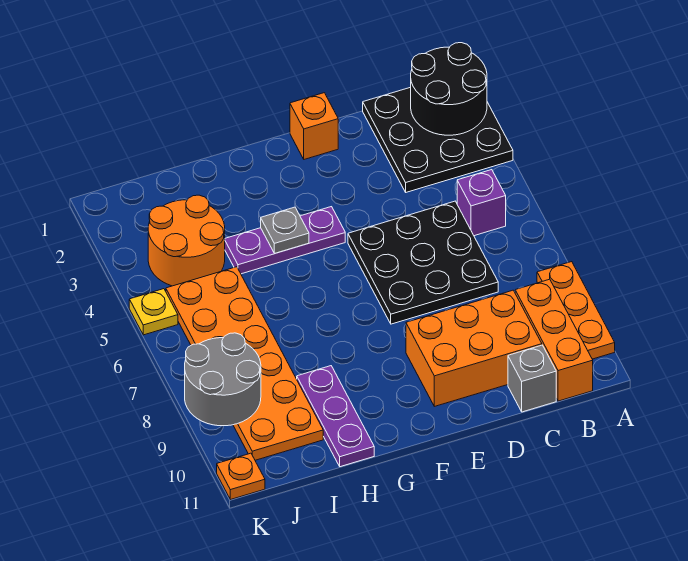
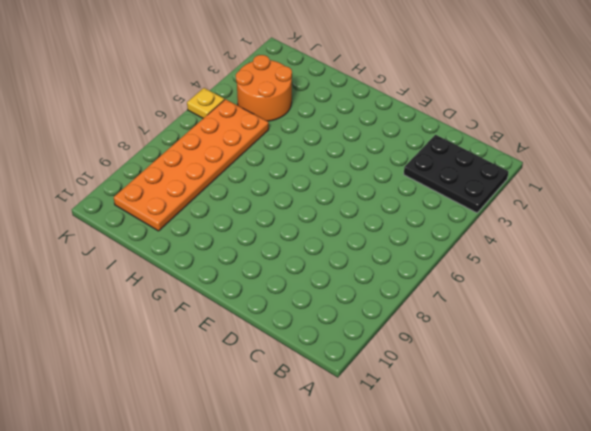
black 2x3 plate [404,135,508,213] -> black 3x3 plate [363,87,513,192]
none -> orange 1x3 plate [537,262,615,359]
none -> purple 1x1 brick [457,170,506,236]
none -> orange 1x3 brick [515,279,593,401]

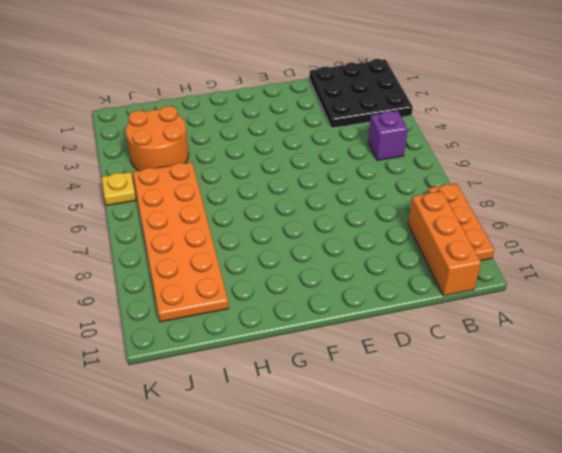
none -> black 3x3 plate [348,201,498,324]
none -> orange 2x3 brick [406,290,542,406]
none -> grey 1x1 brick [508,345,556,412]

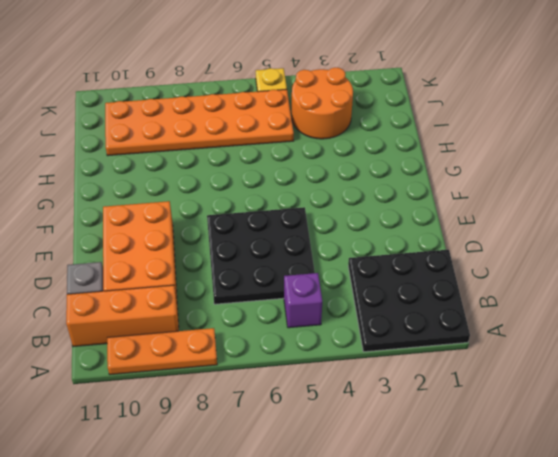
none -> orange 1x1 brick [290,93,338,159]
none -> purple 1x3 plate [225,207,345,274]
none -> purple 1x3 plate [297,366,374,467]

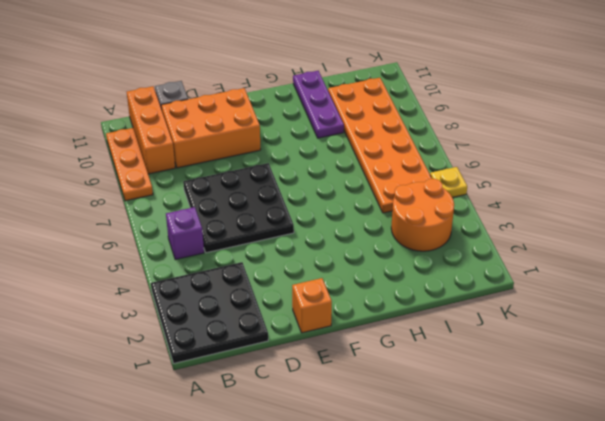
none -> purple 1x3 plate [225,207,345,274]
none -> orange 1x1 plate [217,453,265,500]
none -> black 2x2 round brick [411,43,487,135]

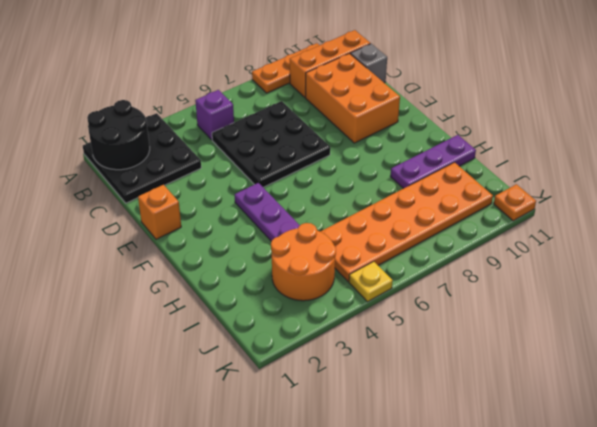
none -> grey 1x1 plate [261,207,309,253]
none -> grey 2x2 round brick [185,333,261,426]

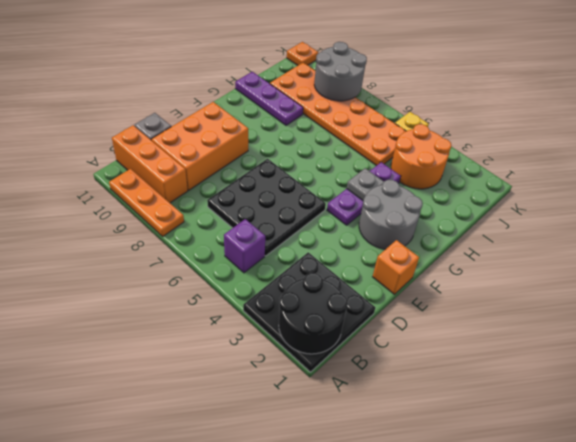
grey 2x2 round brick [359,180,423,249] -> none

